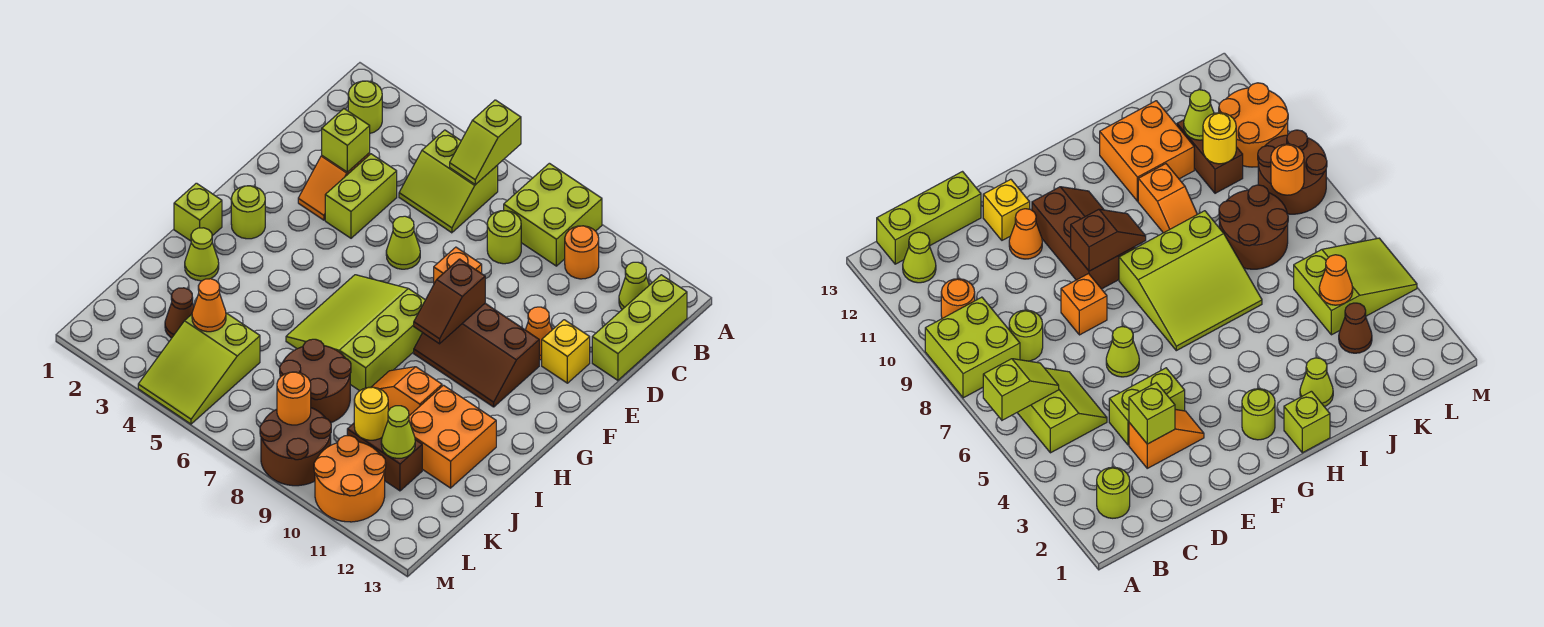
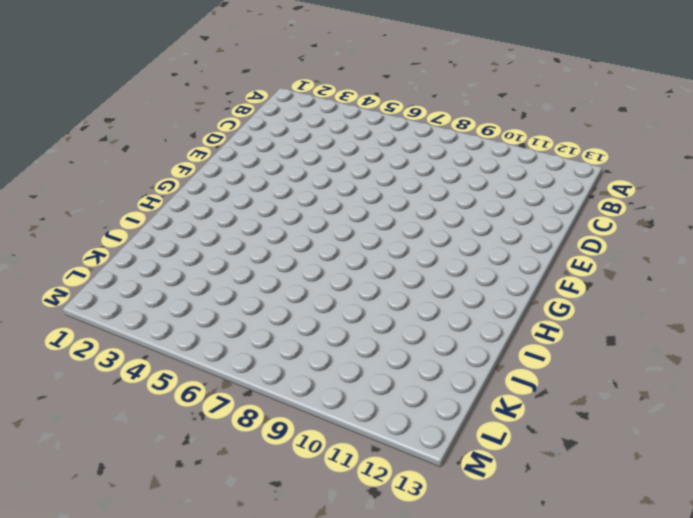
none -> lime 2x2 brick [504,163,602,266]
none -> lime 1x1 round brick [348,81,382,133]
none -> lime 2x2 slope [399,130,498,233]
none -> orange 1x1 round brick [565,226,599,279]

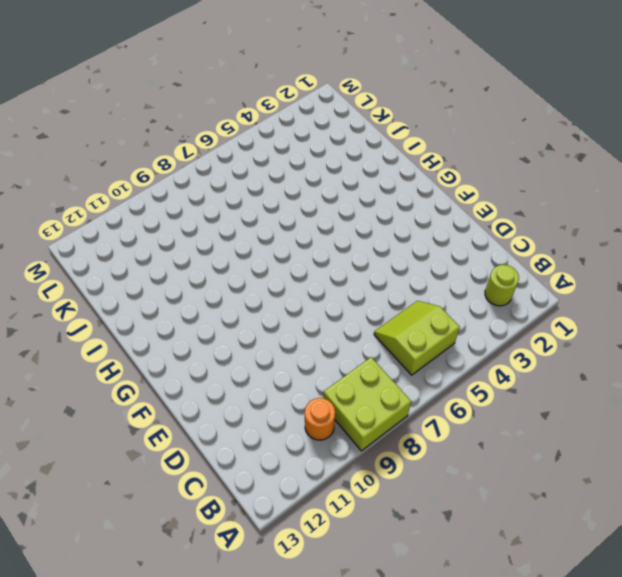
none -> lime 1x1 cone [619,262,649,309]
none -> lime 1x3 brick [592,275,687,380]
none -> lime 1x1 round brick [487,211,521,264]
none -> orange 1x2 slope [298,153,370,220]

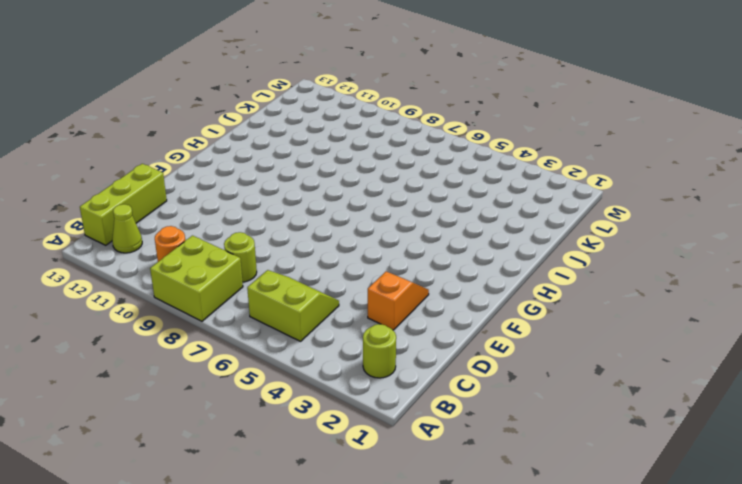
none -> lime 1x2 brick [325,154,397,238]
none -> lime 1x1 cone [386,216,420,269]
none -> orange 1x1 brick [434,247,482,283]
none -> orange 1x1 cone [526,307,552,360]

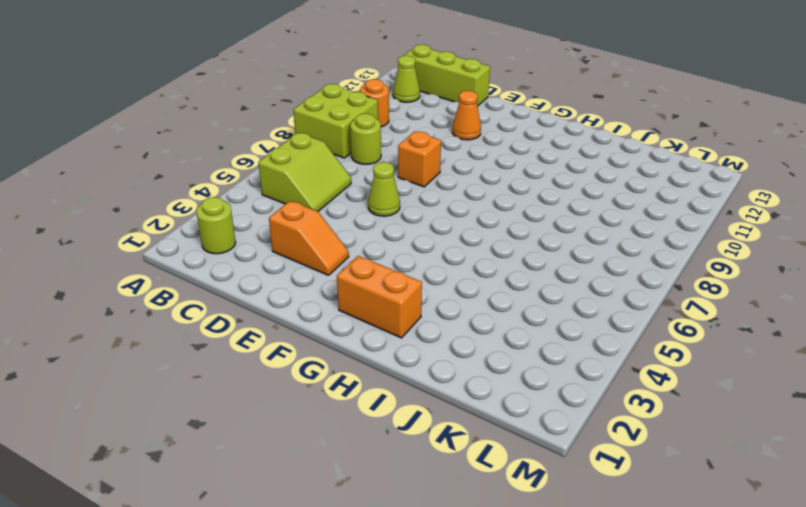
orange 1x2 brick [337,256,422,338] -> lime 1x1 round brick [231,186,265,239]
none -> lime 1x2 brick [325,154,397,238]
none -> yellow 1x1 brick [542,320,590,383]
none -> brown 2x3 slope [414,303,539,407]
none -> lime 3x3 slope [286,275,425,391]

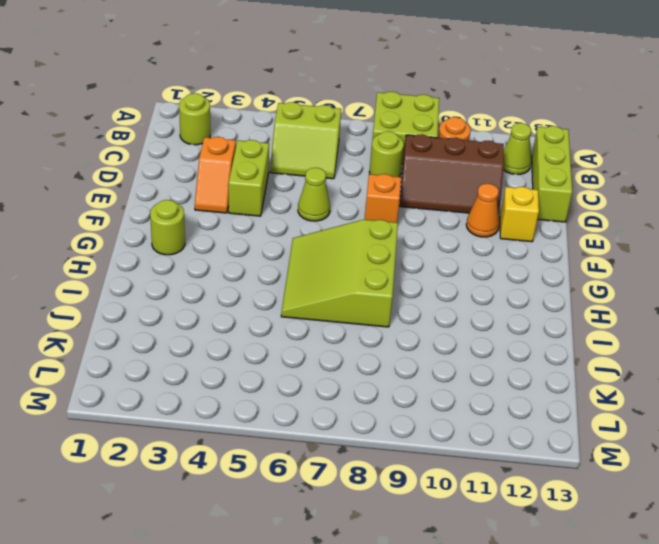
brown 2x3 slope [400,134,504,213] -> brown 2x3 slope moved to [414,303,539,407]
none -> lime 1x1 brick [174,183,222,241]
none -> lime 1x1 cone [185,228,219,281]
none -> orange 1x2 slope [372,367,442,416]
none -> orange 2x2 brick [409,385,496,488]

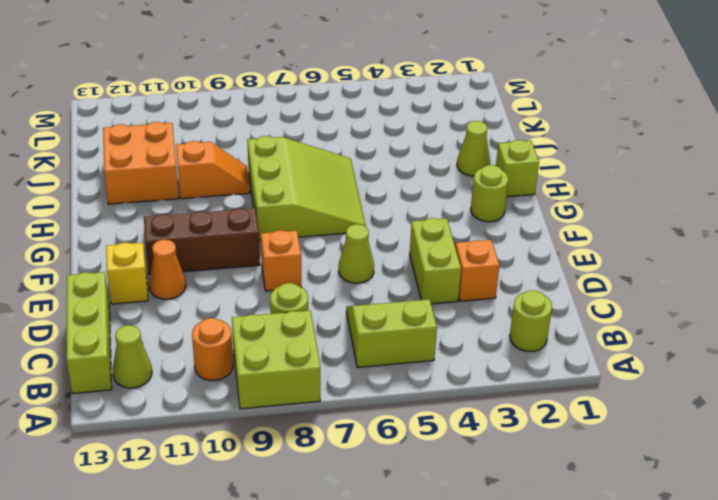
none -> brown 2x2 round brick [280,339,351,423]
none -> brown 1x1 cone [165,288,194,338]
none -> lime 2x3 slope [138,313,260,424]
none -> brown 1x2 brick [347,423,422,491]

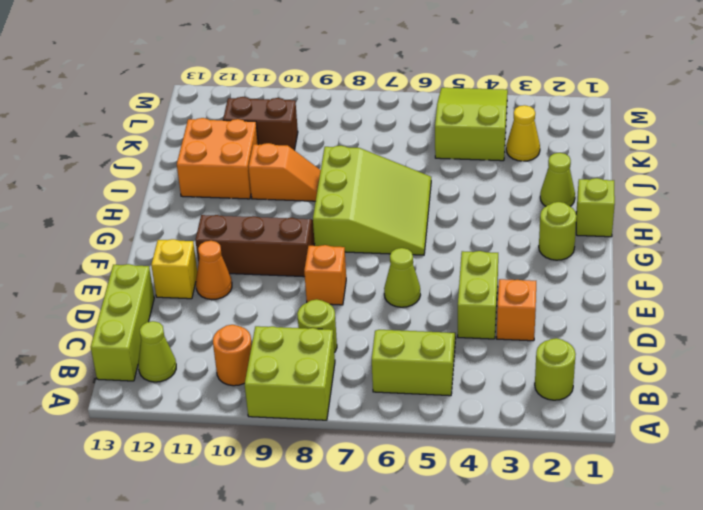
yellow 1x1 cone [506,105,540,161] -> brown 1x1 cone [165,288,194,338]
none -> brown 2x2 round brick [280,339,351,423]
none -> brown 2x2 round brick [260,408,331,486]
none -> orange 2x2 round brick [314,436,386,522]
none -> lime 1x2 slope [450,100,521,185]

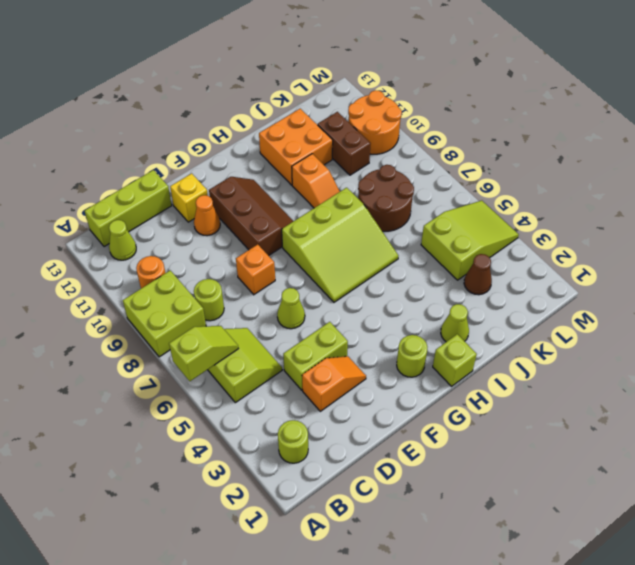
none -> brown 2x2 round brick [260,408,331,486]
none -> lime 1x1 brick [322,109,370,172]
none -> brown 1x2 slope [414,259,485,344]
none -> orange 1x1 cone [192,279,226,332]

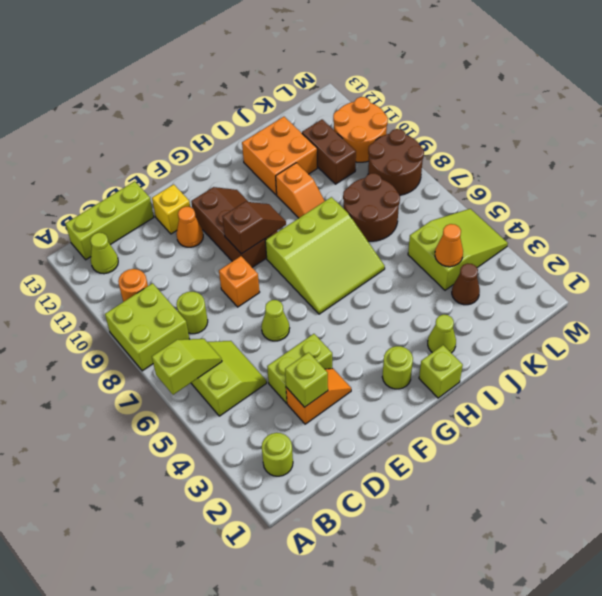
none -> yellow 1x1 round brick [354,387,388,440]
none -> lime 1x1 cone [381,406,415,458]
none -> orange 1x1 round brick [277,372,311,425]

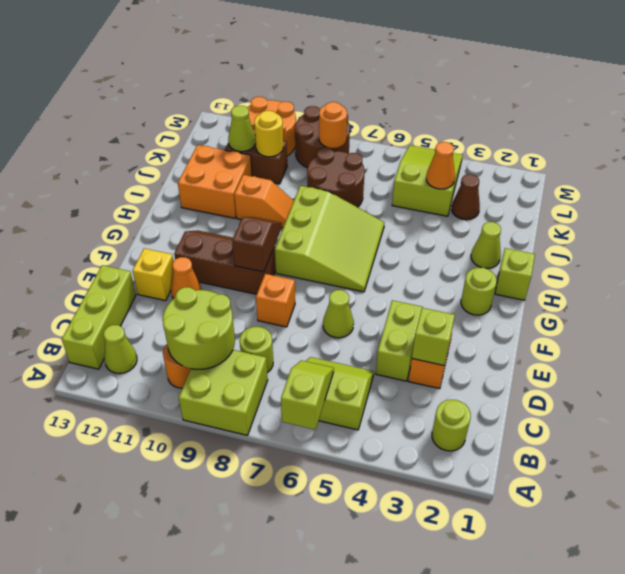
lime 2x2 round brick [163,287,235,369] -> none

